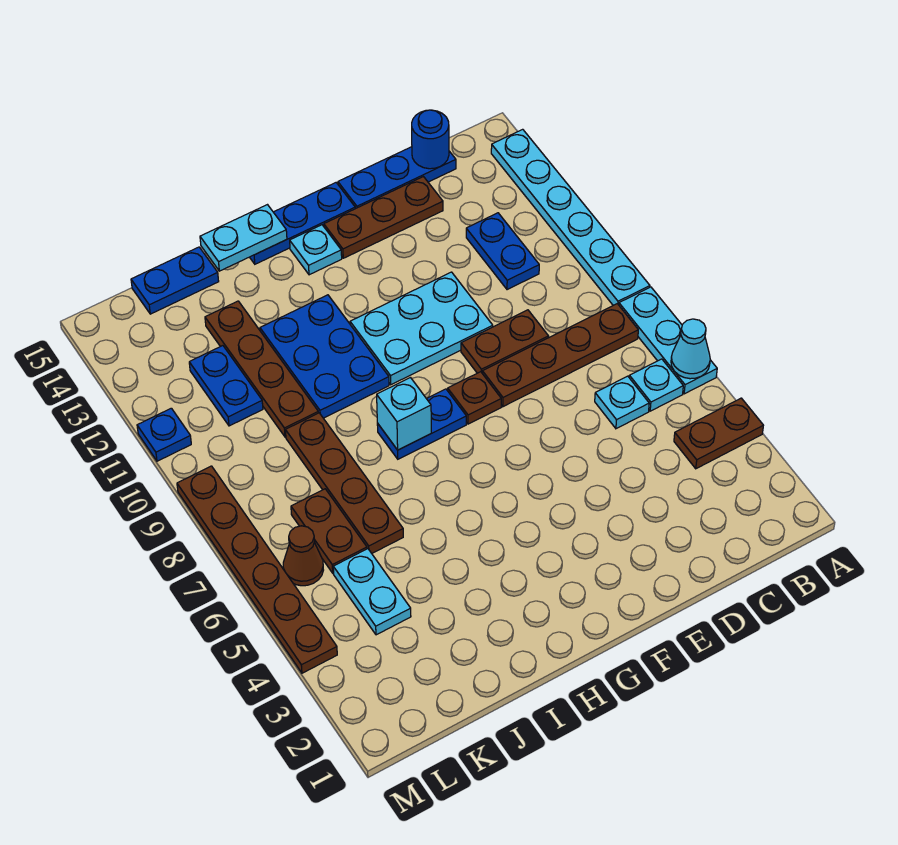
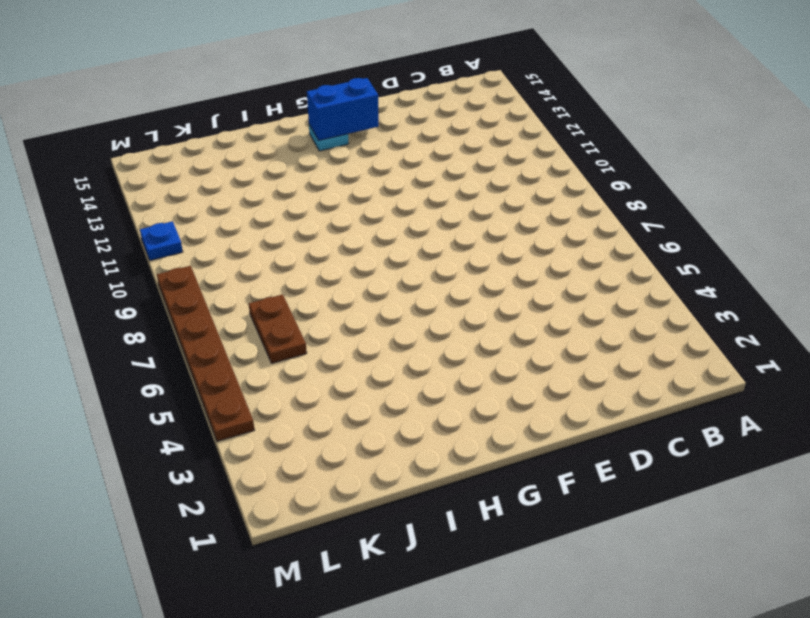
blue 1x2 brick [307,78,379,141] -> none
none -> brown 1x2 plate [674,398,763,469]
none -> cyan 1x3 plate [619,287,717,394]
none -> cyan 1x6 plate [491,129,650,305]

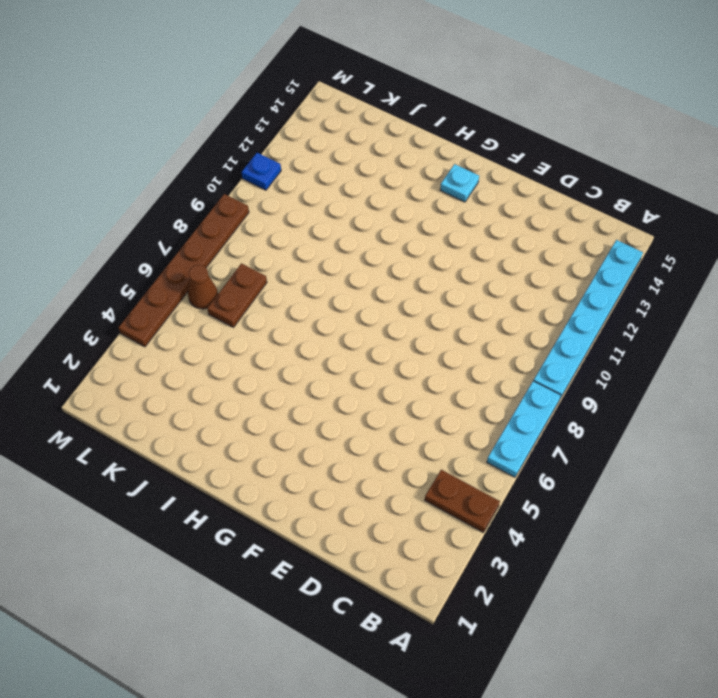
none -> cyan 1x1 plate [629,359,683,411]
none -> brown 1x4 plate [482,304,638,407]
none -> cyan 1x1 plate [595,376,649,429]

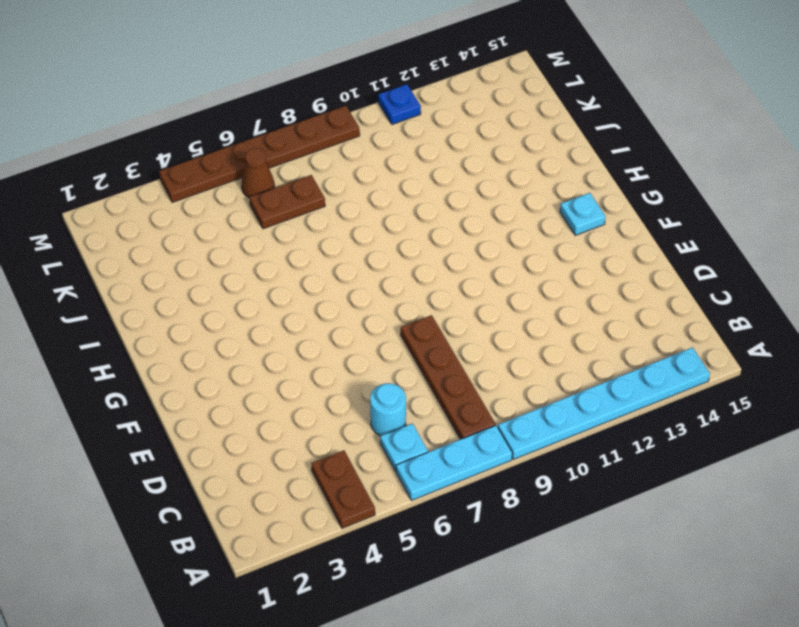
cyan 1x1 round brick [370,383,406,436] -> cyan 1x1 plate [595,376,649,429]
none -> blue 1x2 plate [466,213,539,290]
none -> blue 1x3 plate [338,147,456,209]
none -> brown 1x2 plate [461,310,549,373]

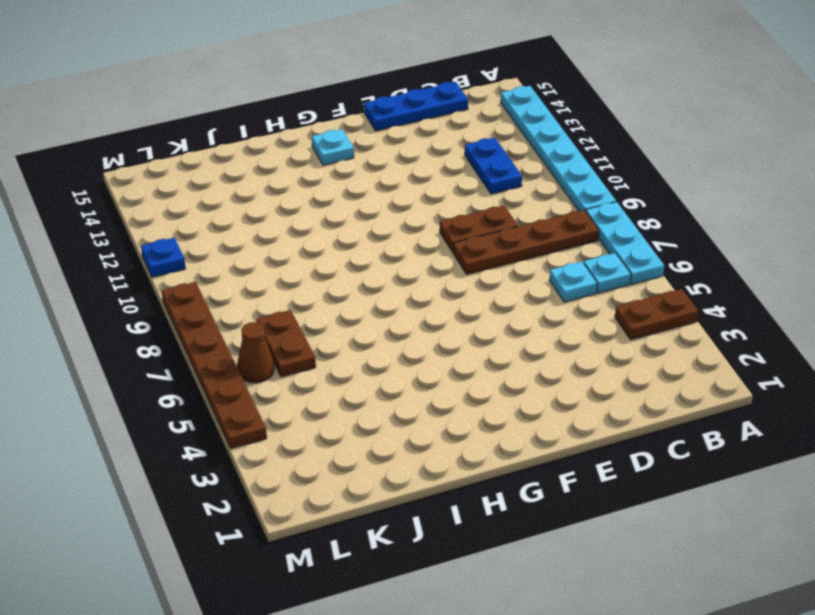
none -> brown 1x3 plate [324,177,443,258]
none -> cyan 2x3 plate [350,272,493,385]
none -> brown 1x1 plate [448,372,501,424]

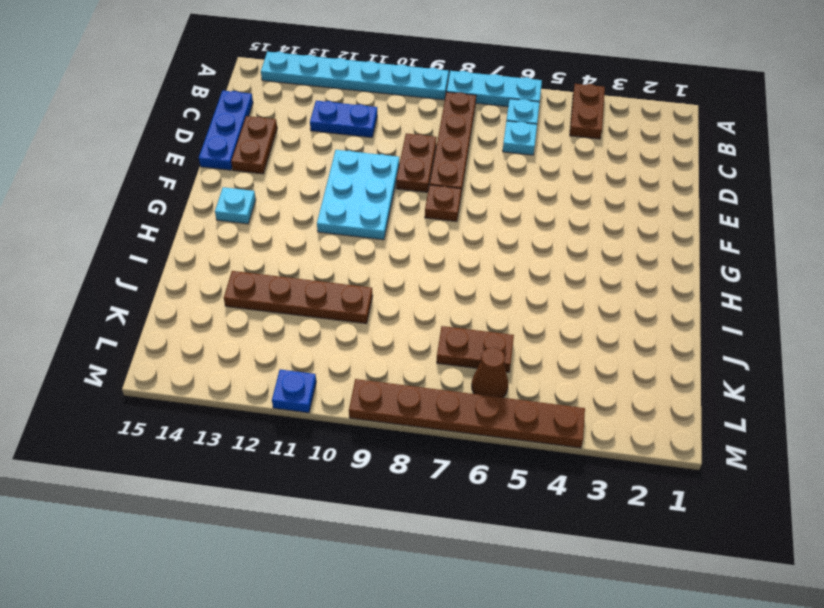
brown 1x2 plate [231,116,277,174] -> brown 1x3 plate [324,177,443,258]
none -> blue 1x3 plate [250,183,355,264]
none -> blue 1x2 plate [377,389,466,459]
none -> blue 2x3 plate [260,295,389,418]

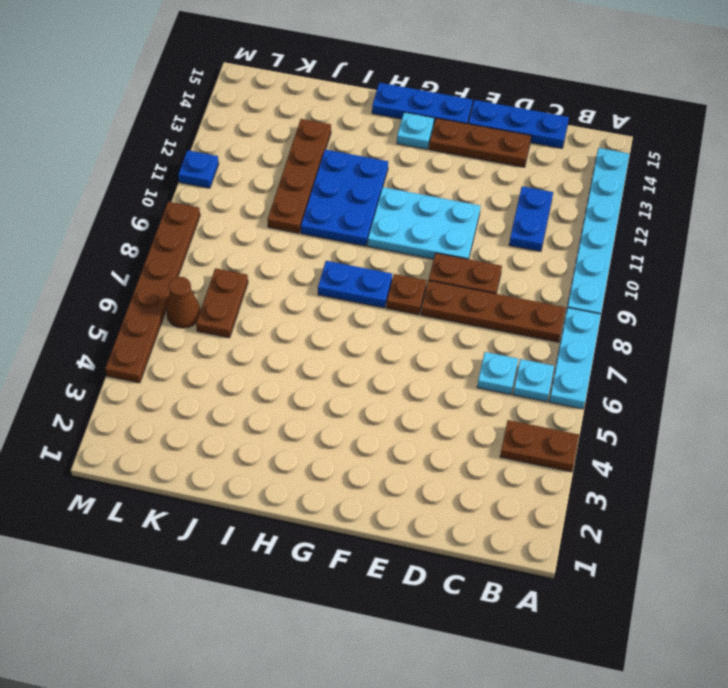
none -> brown 1x4 plate [285,413,403,553]
none -> blue 1x2 plate [131,247,219,314]
none -> cyan 1x2 plate [333,549,411,635]

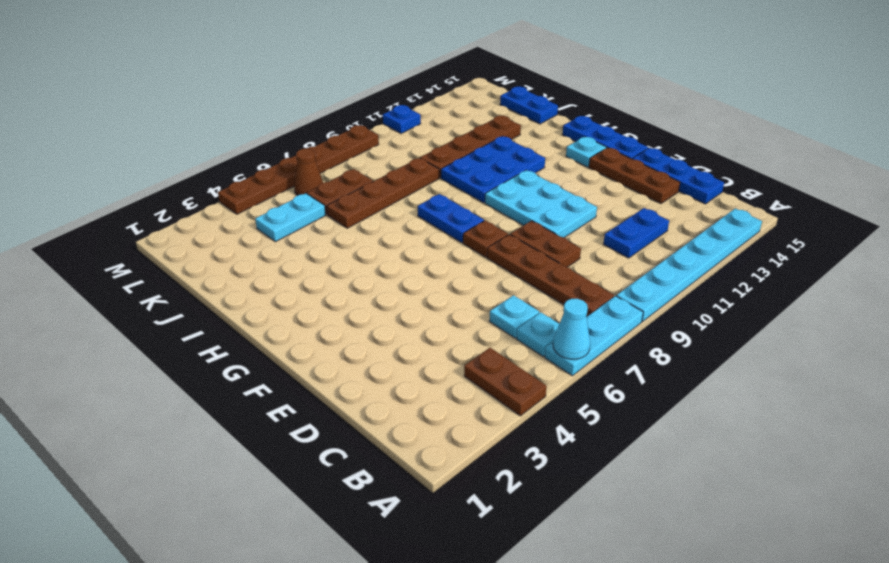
none -> blue 1x2 plate [189,346,263,426]
none -> blue 1x1 round brick [412,110,449,169]
none -> cyan 1x1 brick [377,378,431,450]

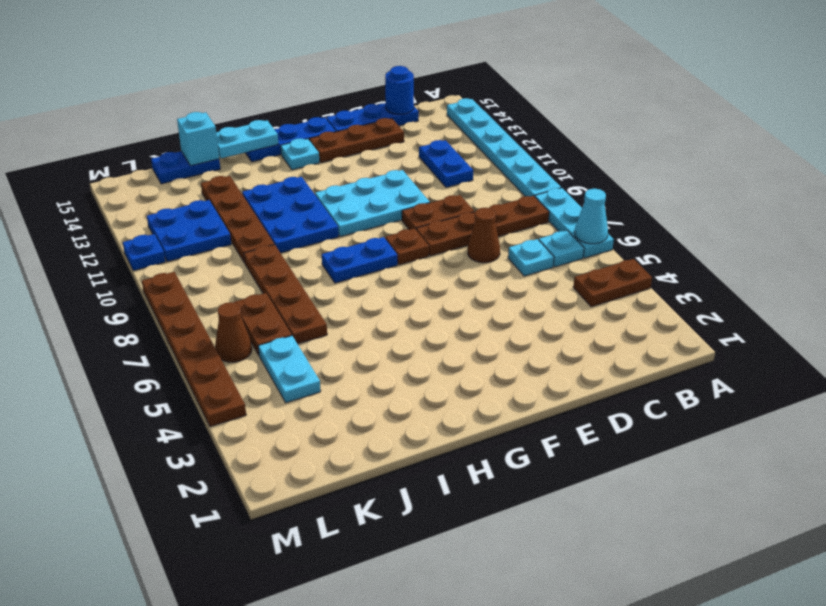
brown 1x1 cone [468,208,500,263] -> none
cyan 1x1 brick [177,112,219,166] -> cyan 1x1 brick moved to [377,378,431,450]
blue 2x2 plate [147,200,231,262] -> blue 1x2 plate [189,346,263,426]

